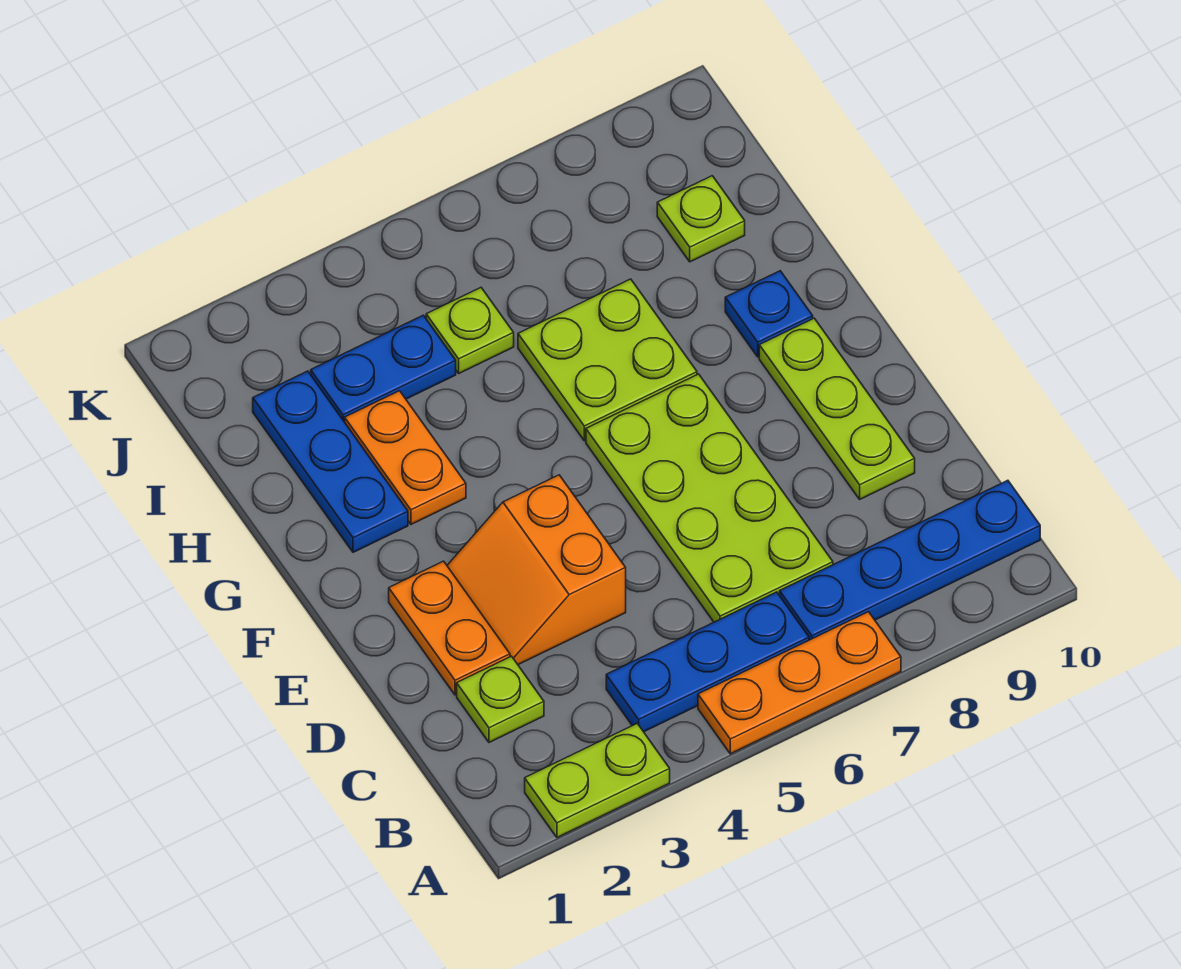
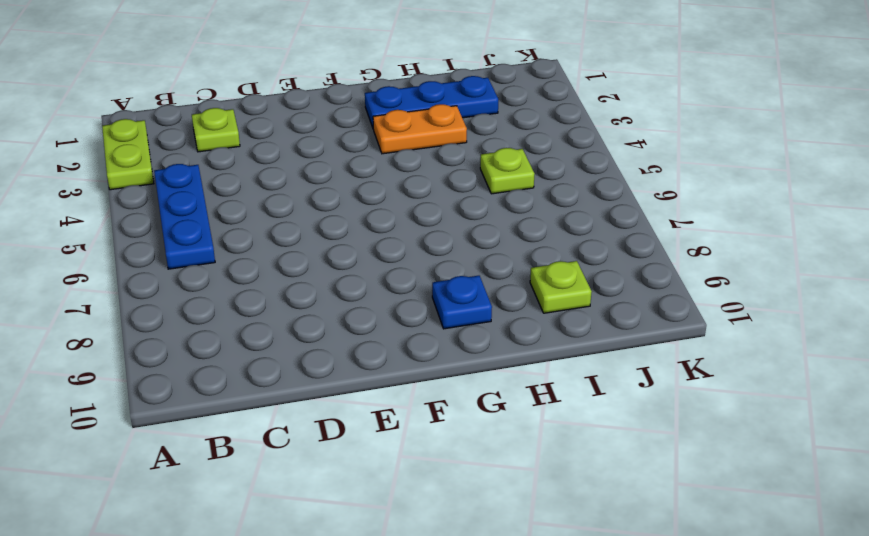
none -> orange 1x3 plate [698,612,901,754]
none -> blue 1x4 plate [780,480,1040,640]
none -> lime 2x4 plate [586,374,833,622]

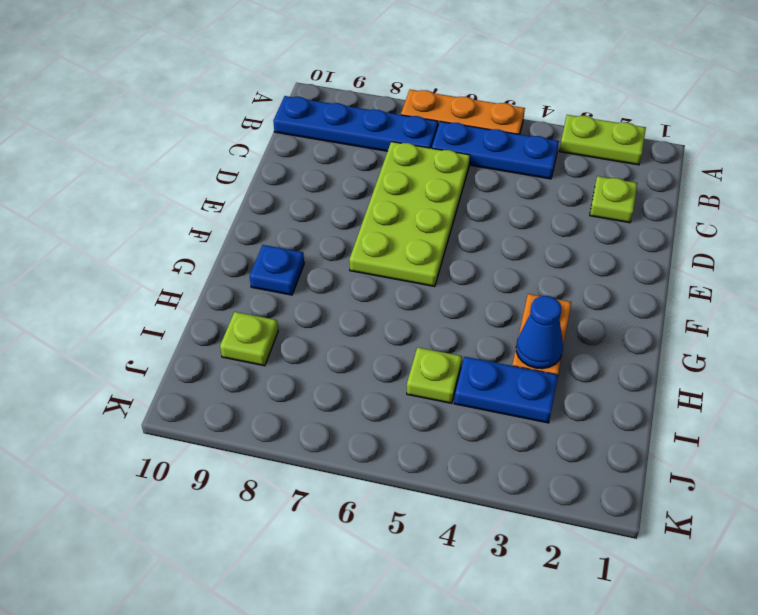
blue 1x1 cone [516,296,563,369] -> none
none -> orange 1x2 plate [389,561,510,695]
none -> orange 2x2 slope [447,475,626,665]
none -> lime 1x3 plate [759,318,915,499]

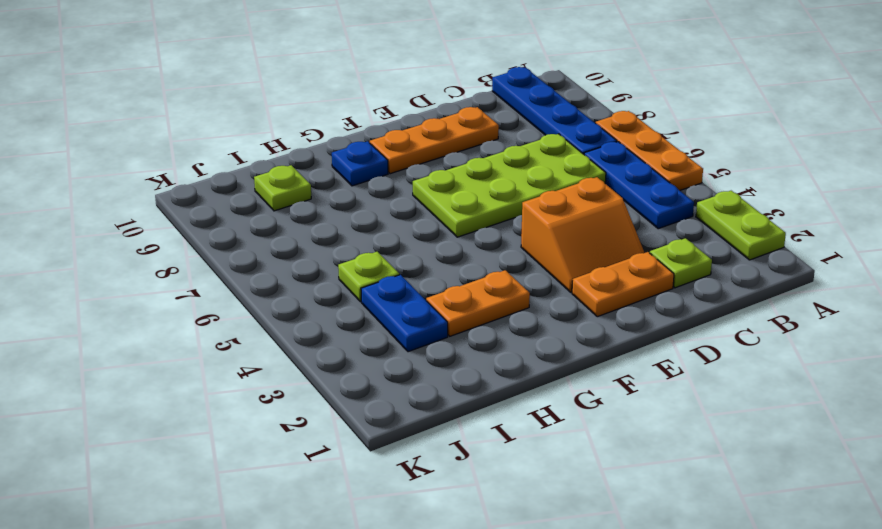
orange 1x3 plate [370,107,499,174] -> lime 1x3 plate [759,318,915,499]
none -> blue 1x3 plate [253,371,408,552]
none -> lime 2x2 plate [518,279,697,441]

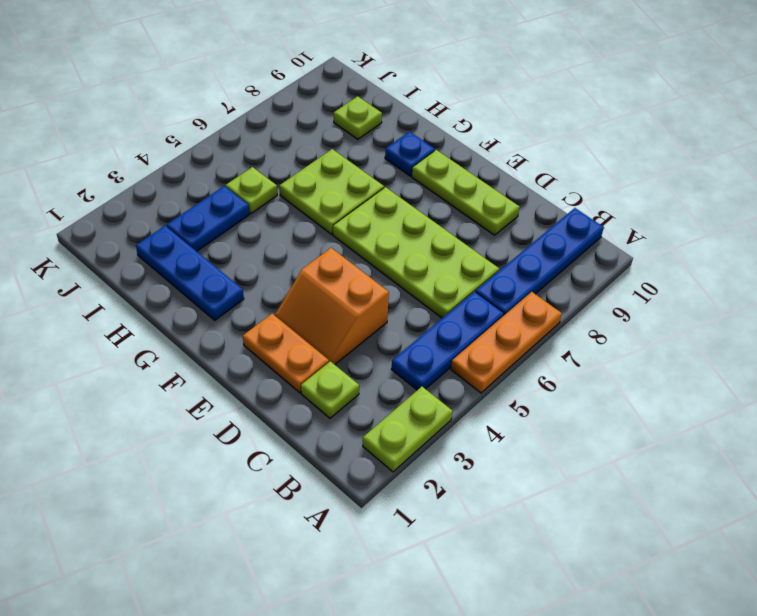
none -> orange 1x2 plate [345,391,466,524]

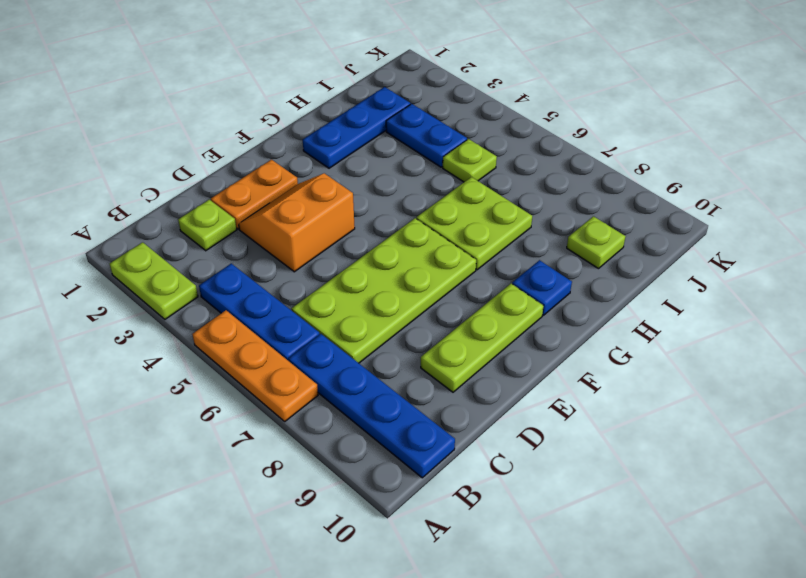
none -> orange 1x2 plate [345,391,466,524]

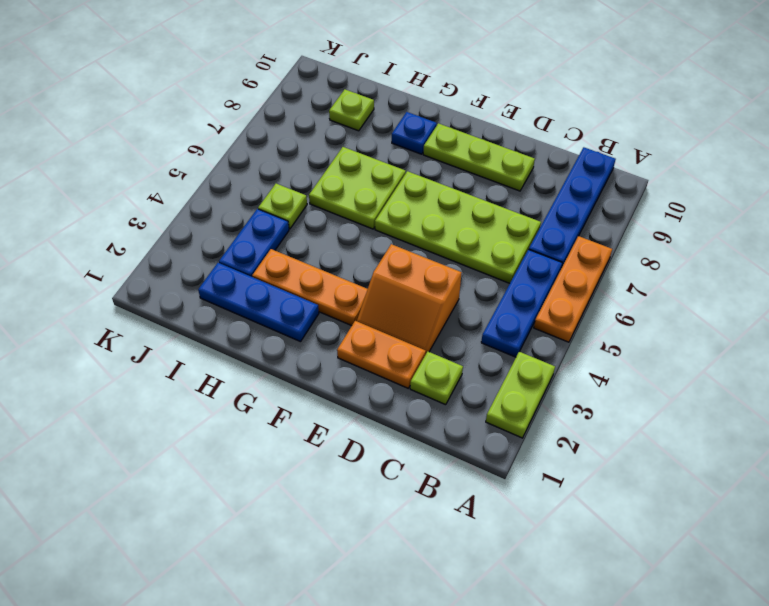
orange 1x3 plate [252,249,368,326] -> orange 1x2 plate [345,391,466,524]

